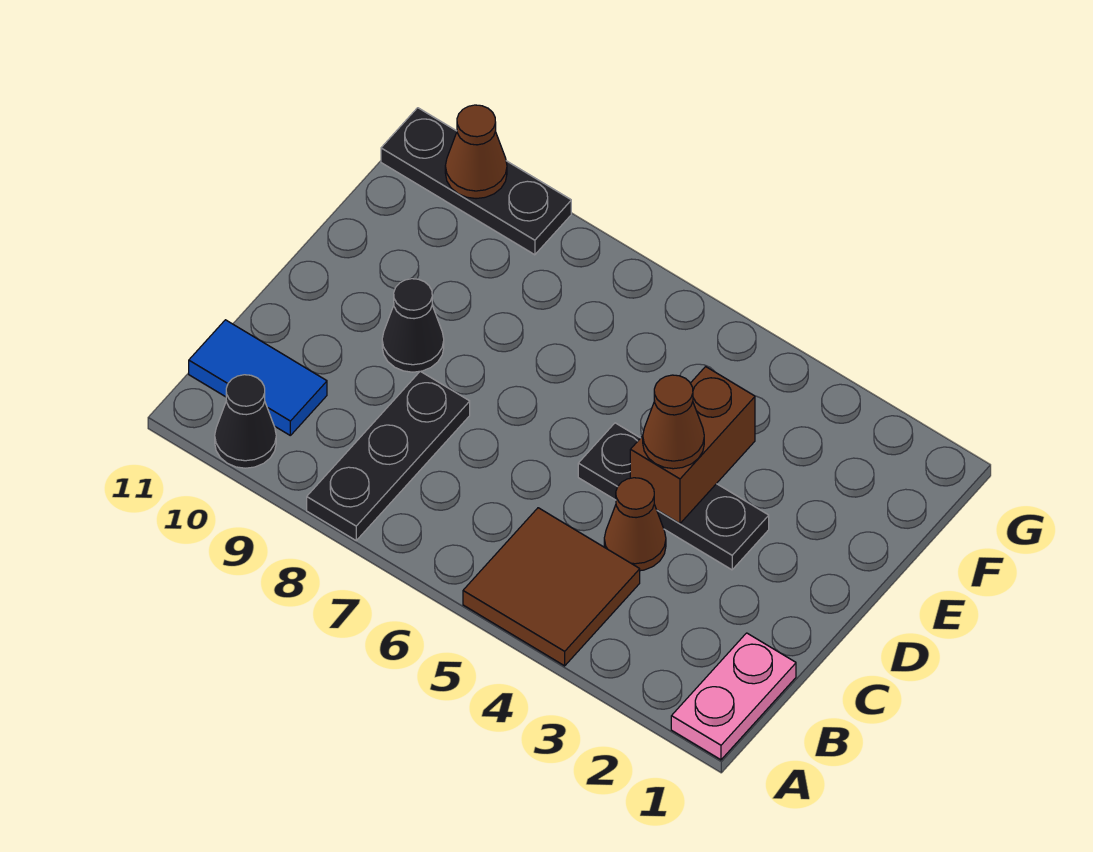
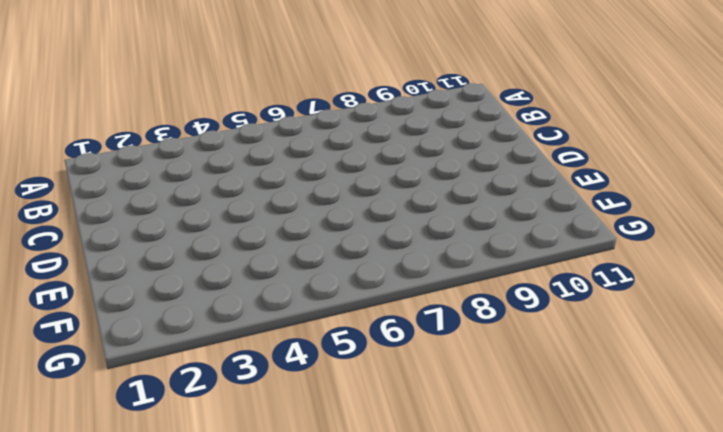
none -> pink 1x2 plate [671,633,796,760]
none -> brown 2x2 tile [463,508,640,666]
none -> black 1x3 plate [307,371,470,540]

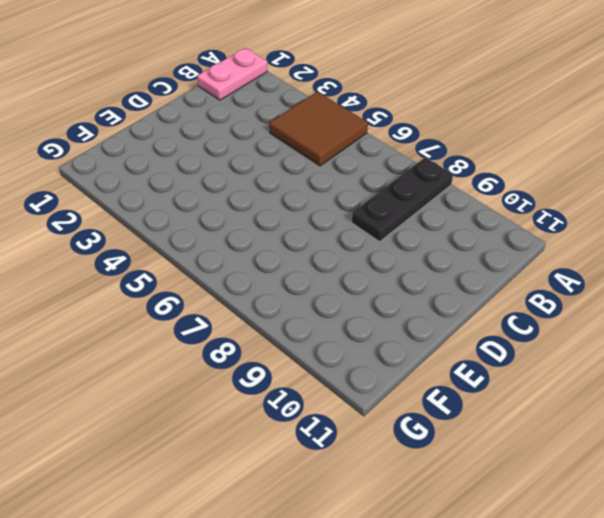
none -> black 1x1 cone [215,375,276,468]
none -> blue 1x2 tile [189,320,327,435]
none -> brown 1x1 cone [604,478,666,571]

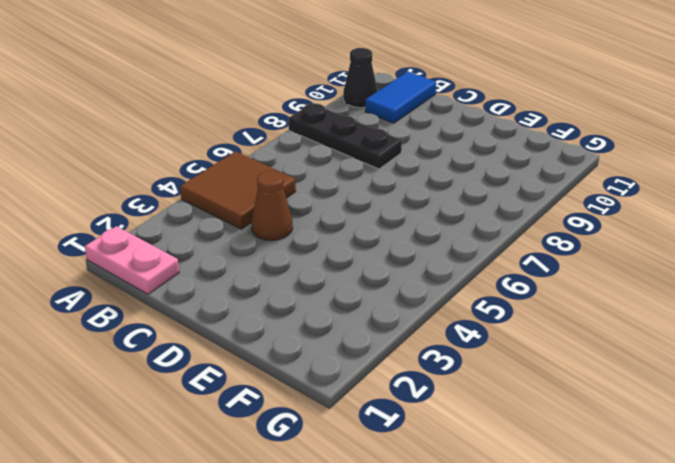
none -> black 1x3 plate [578,423,769,570]
none -> black 1x1 cone [382,279,444,372]
none -> black 1x3 plate [381,108,571,255]

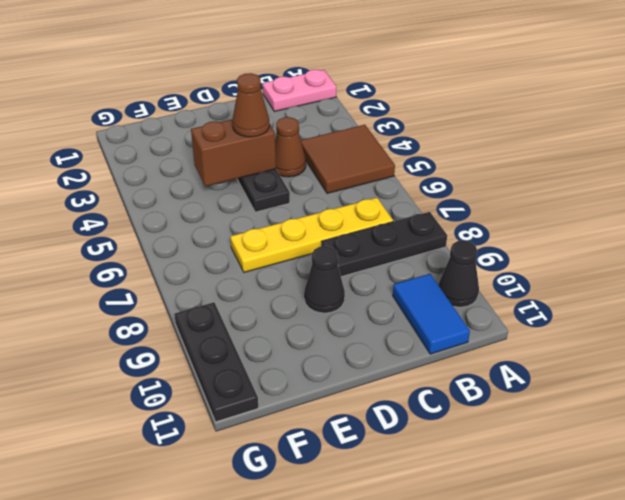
yellow 1x4 plate [230,198,393,272] -> none
none -> brown 1x1 cone [445,105,507,199]

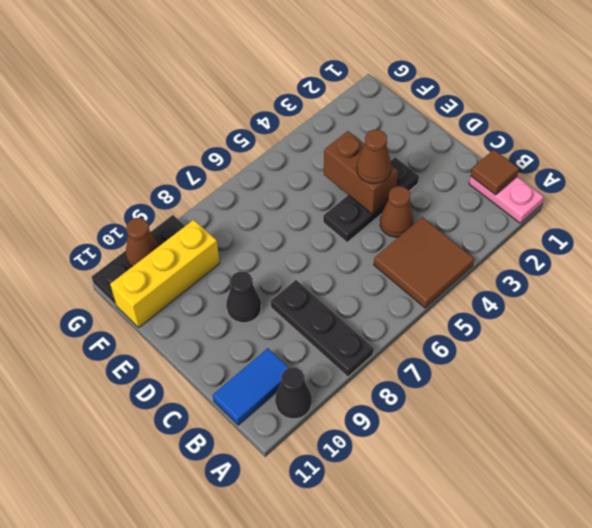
brown 1x1 tile [471,150,519,195] -> none
yellow 1x3 brick [110,220,220,328] -> none

